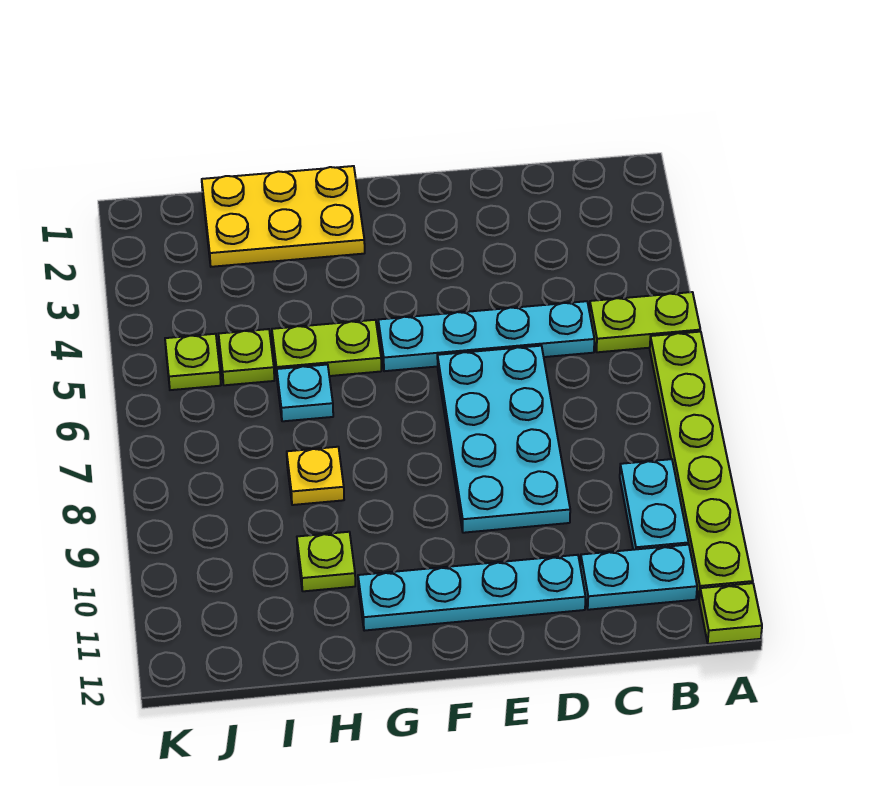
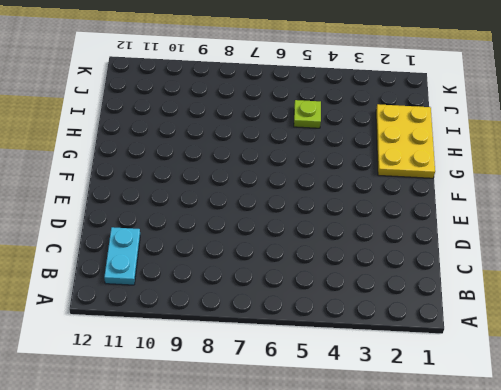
none -> lime 1x2 plate [590,292,700,352]
none -> lime 1x6 plate [650,332,753,599]
none -> lime 1x1 plate [699,583,762,644]

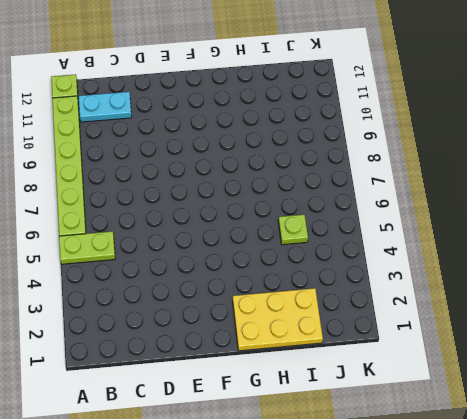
none -> cyan 1x2 plate [620,459,689,550]
none -> cyan 1x4 plate [378,301,594,371]
none -> cyan 2x4 plate [437,346,570,533]

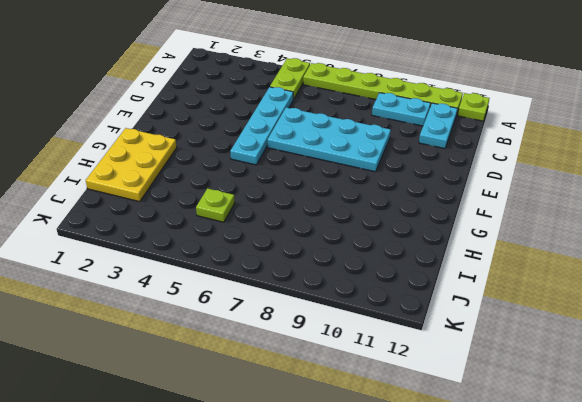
none -> cyan 1x4 plate [358,555,586,631]
none -> lime 1x2 plate [272,320,381,376]
none -> cyan 1x1 plate [277,365,333,421]

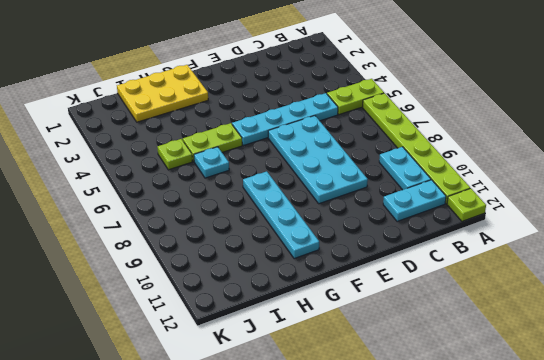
cyan 1x4 plate [243,171,319,259] -> cyan 1x4 plate turned to [358,555,586,631]
none -> yellow 1x1 plate [287,447,344,505]
none -> lime 1x1 plate [297,532,355,591]
none -> lime 1x1 plate [165,334,221,390]

